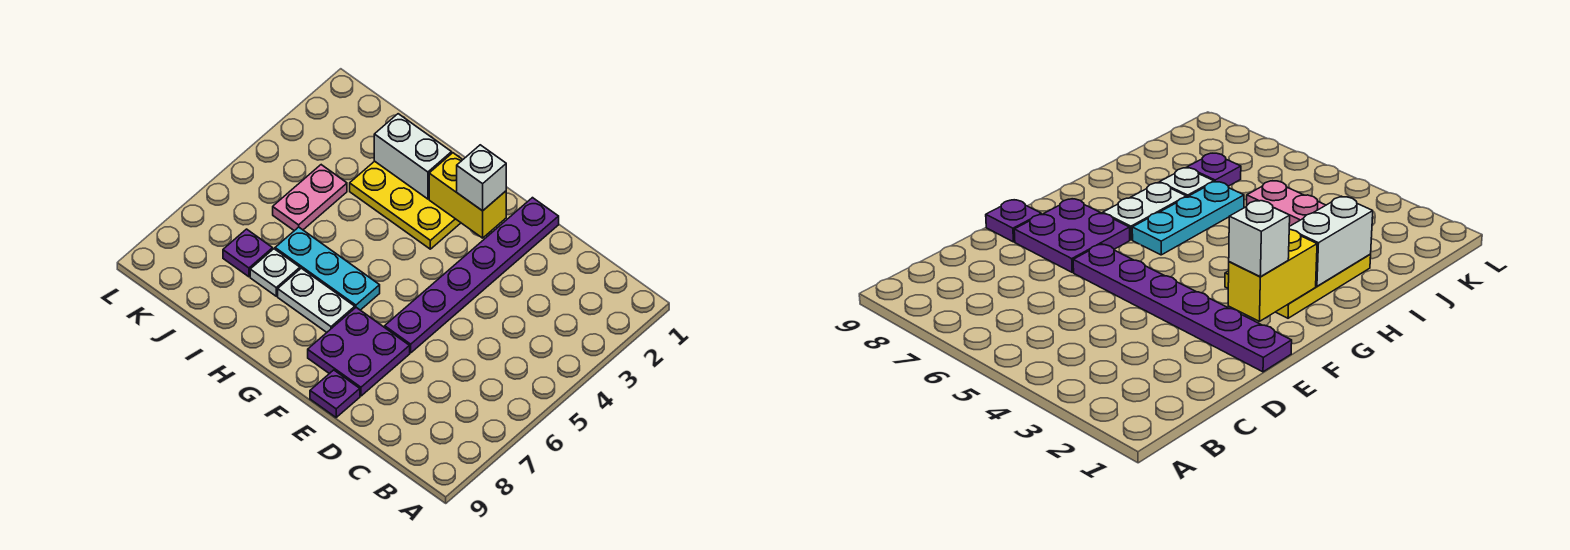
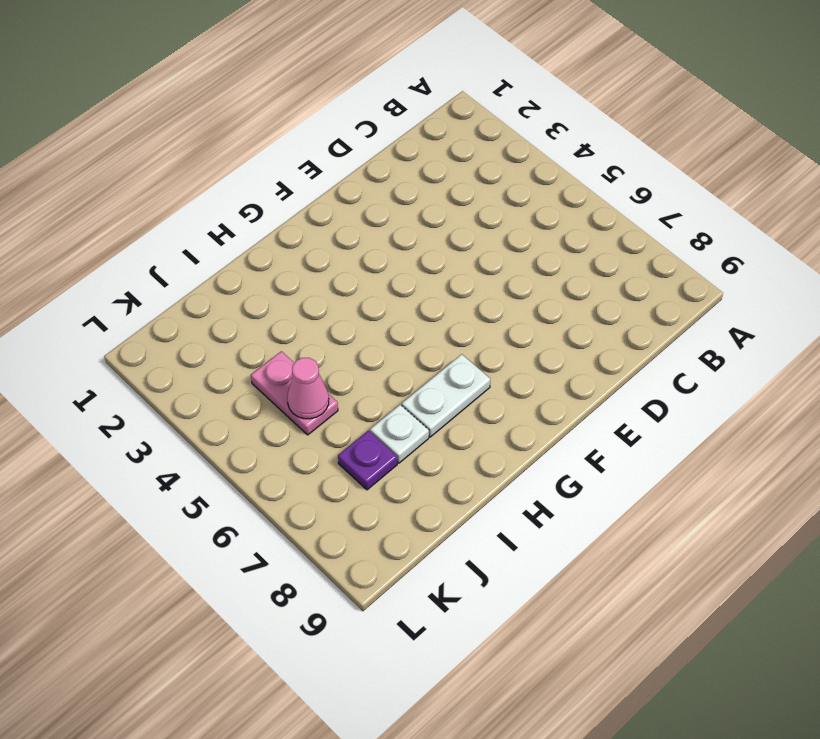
pink 1x1 cone [287,358,329,419] -> none
none -> purple 1x6 plate [385,198,559,353]
none -> purple 2x2 plate [308,308,410,396]
none -> purple 1x1 plate [310,370,360,417]

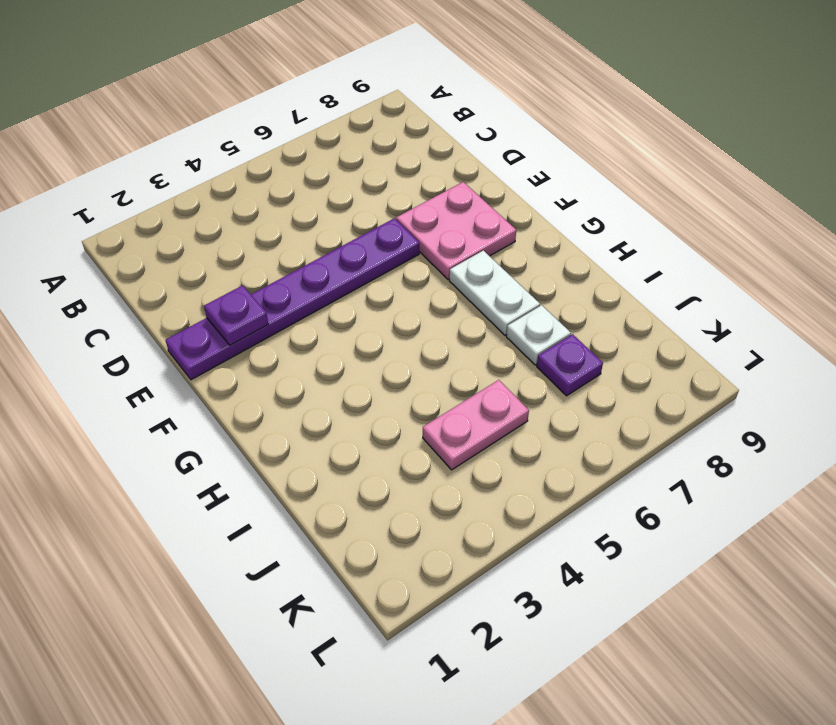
purple 1x1 plate [204,285,268,345] -> purple 1x1 plate moved to [310,370,360,417]
pink 2x2 plate [396,182,516,279] -> purple 2x2 plate [308,308,410,396]
none -> yellow 2x3 plate [350,161,461,249]
none -> cyan 1x3 plate [275,227,380,310]
none -> yellow 1x2 brick [429,153,506,238]

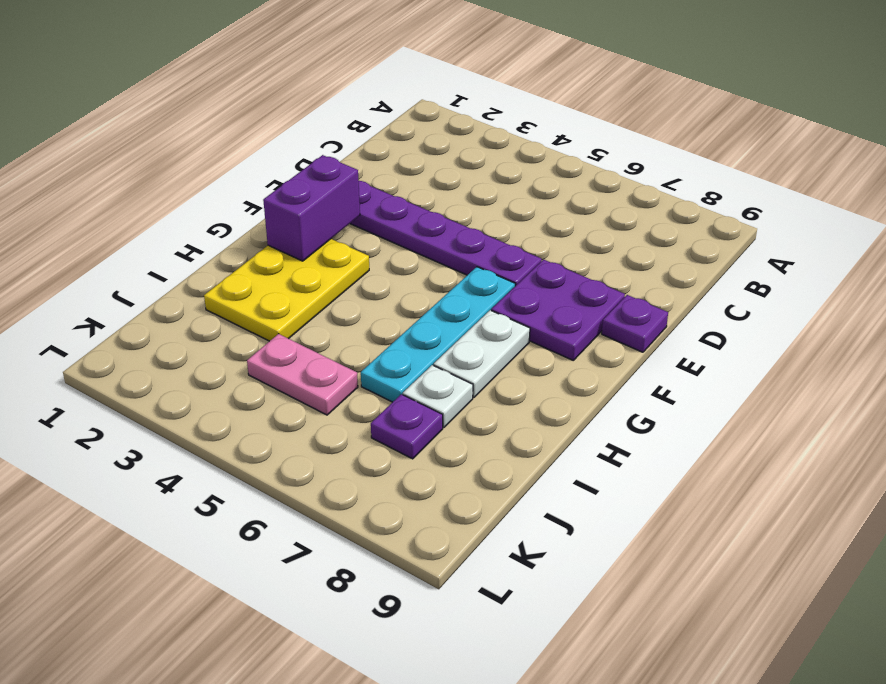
purple 1x2 brick [263,155,360,261] -> yellow 1x2 brick [429,153,506,238]
cyan 1x4 plate [361,267,515,402] -> cyan 1x3 plate [275,227,380,310]
none -> white 1x2 brick [374,114,452,199]
none -> white 1x1 brick [457,145,506,211]

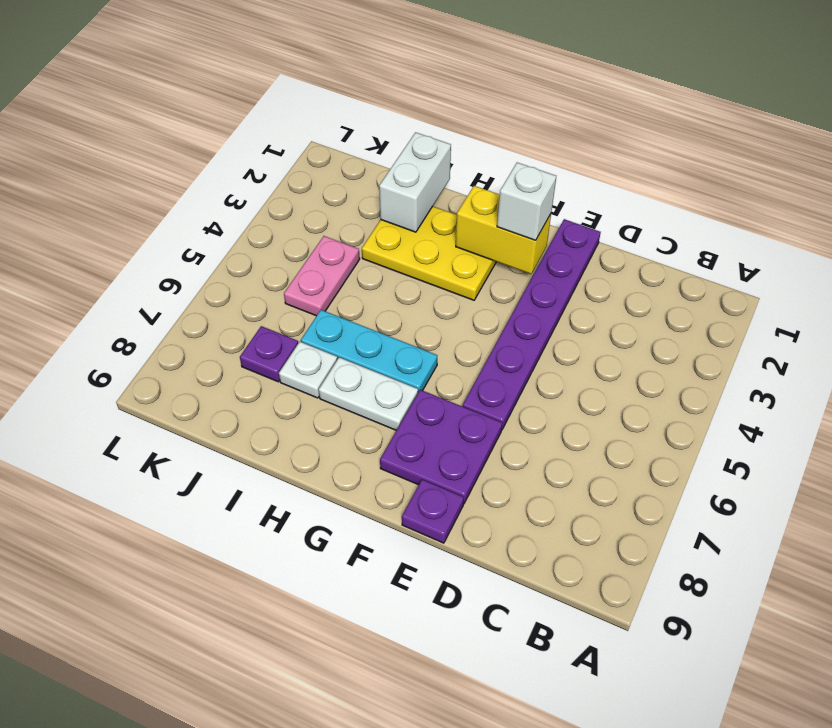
white 1x2 brick [379,132,451,232] -> white 1x2 brick turned to [374,114,452,199]

